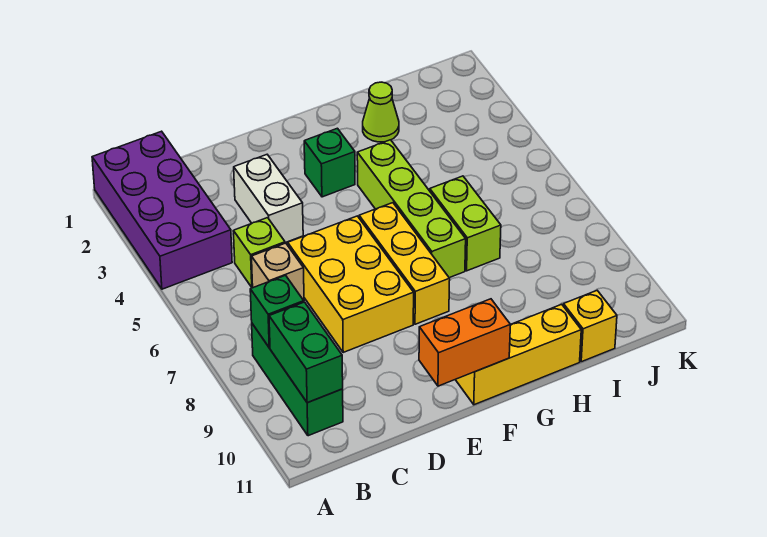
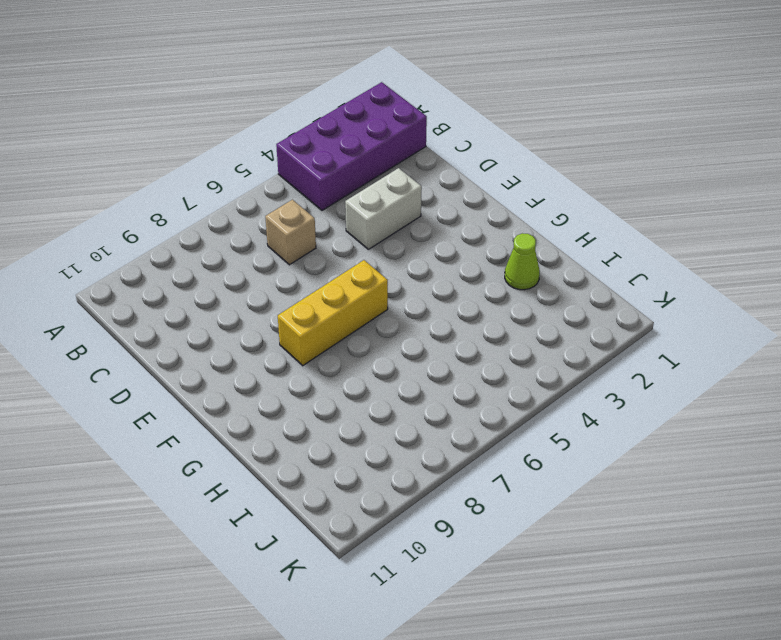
none -> green 1x3 brick [252,324,343,436]
none -> lime 1x1 brick [233,218,285,288]
none -> yellow 2x3 brick [287,216,414,352]

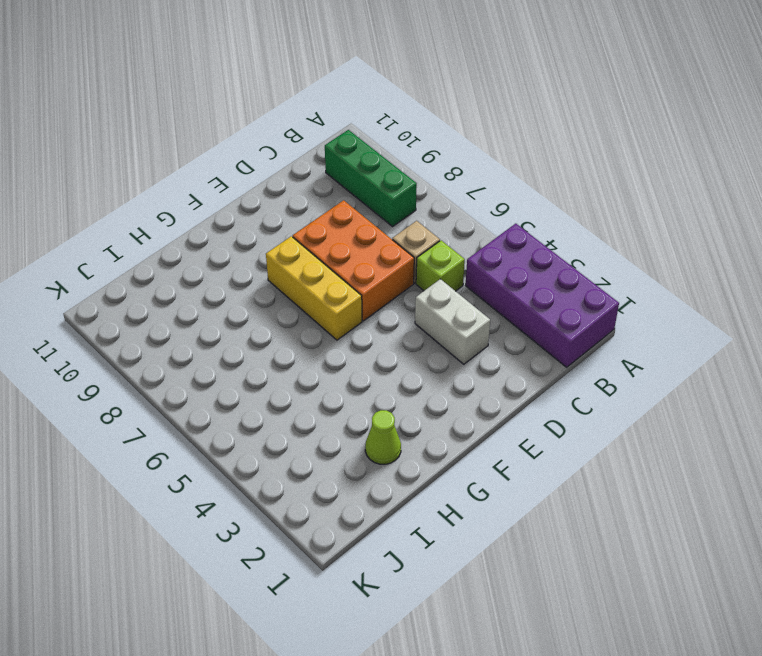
orange 2x3 brick [293,200,414,321] -> yellow 2x3 brick [287,216,414,352]
none -> green 1x1 brick [304,128,355,197]
none -> yellow 1x3 brick [455,304,581,405]
none -> lime 1x4 brick [357,140,466,278]

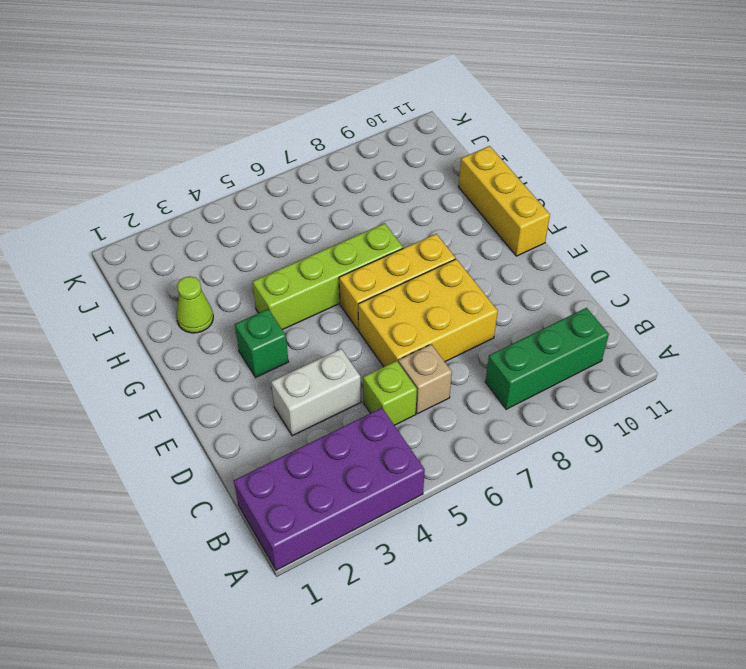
none -> lime 1x2 brick [430,176,501,271]
none -> yellow 1x1 brick [563,291,617,362]
none -> green 1x1 brick [250,275,304,348]

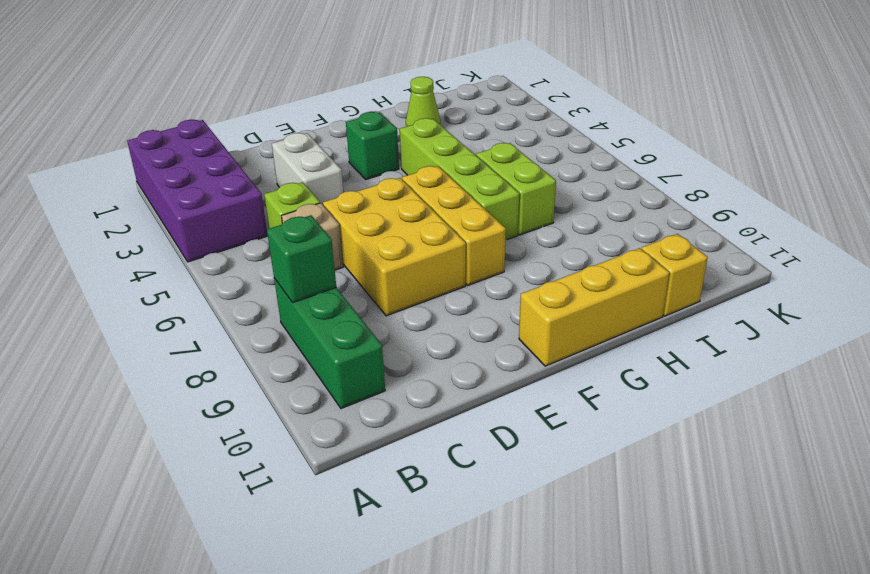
none -> green 1x2 brick [269,302,343,403]
none -> orange 1x2 brick [419,299,510,386]

